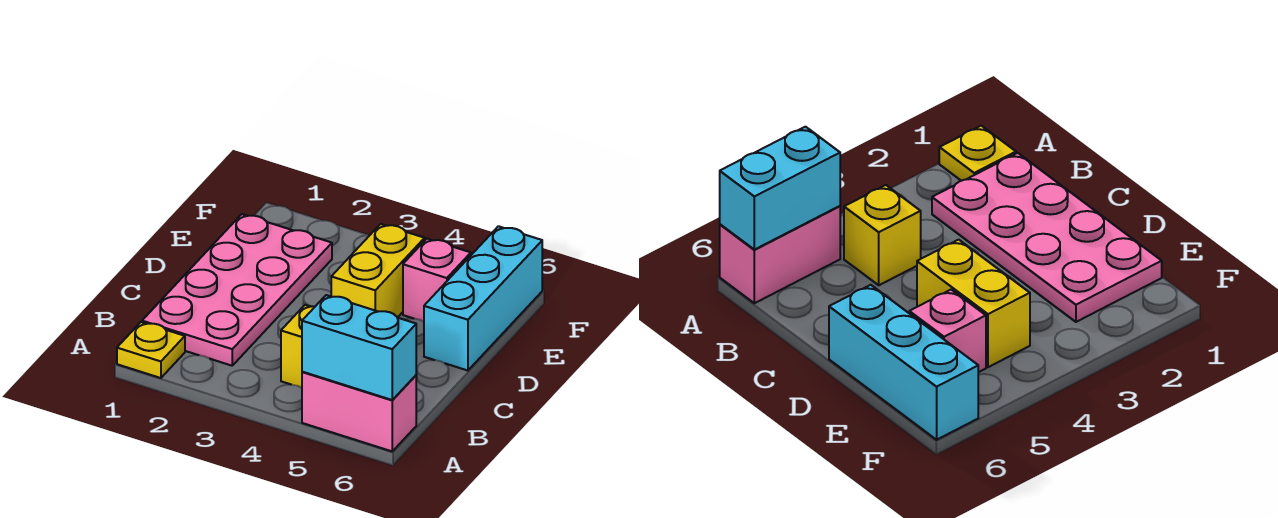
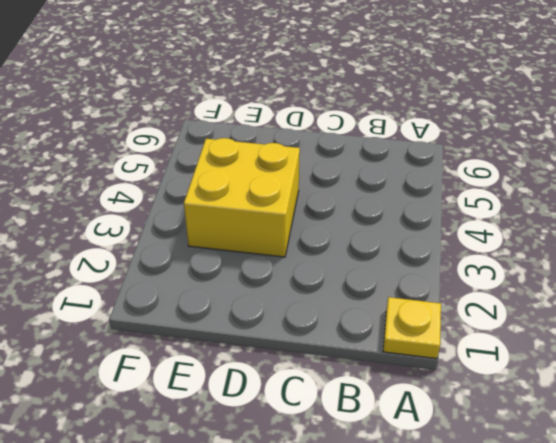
yellow 2x2 brick [184,138,300,257] -> yellow 1x2 brick [331,224,425,318]
none -> pink 1x2 brick [302,372,416,451]
none -> pink 2x4 plate [142,214,332,366]

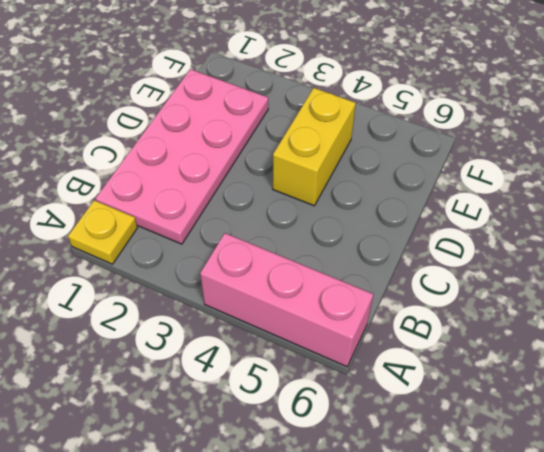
pink 1x3 brick [200,233,373,367] -> pink 1x2 brick [302,372,416,451]
none -> yellow 1x1 brick [281,305,315,388]
none -> cyan 1x3 brick [424,226,542,371]

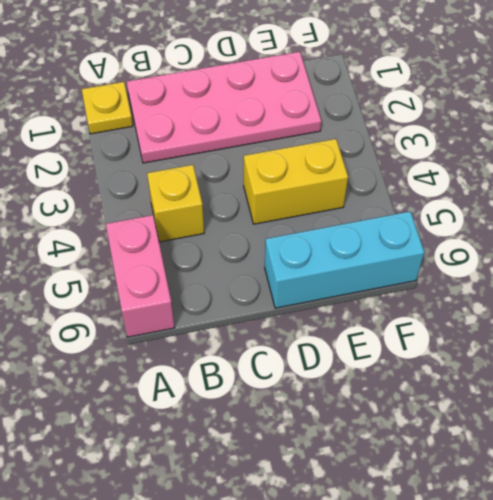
none -> pink 1x1 brick [403,239,471,322]
none -> cyan 1x2 brick [302,295,416,400]

